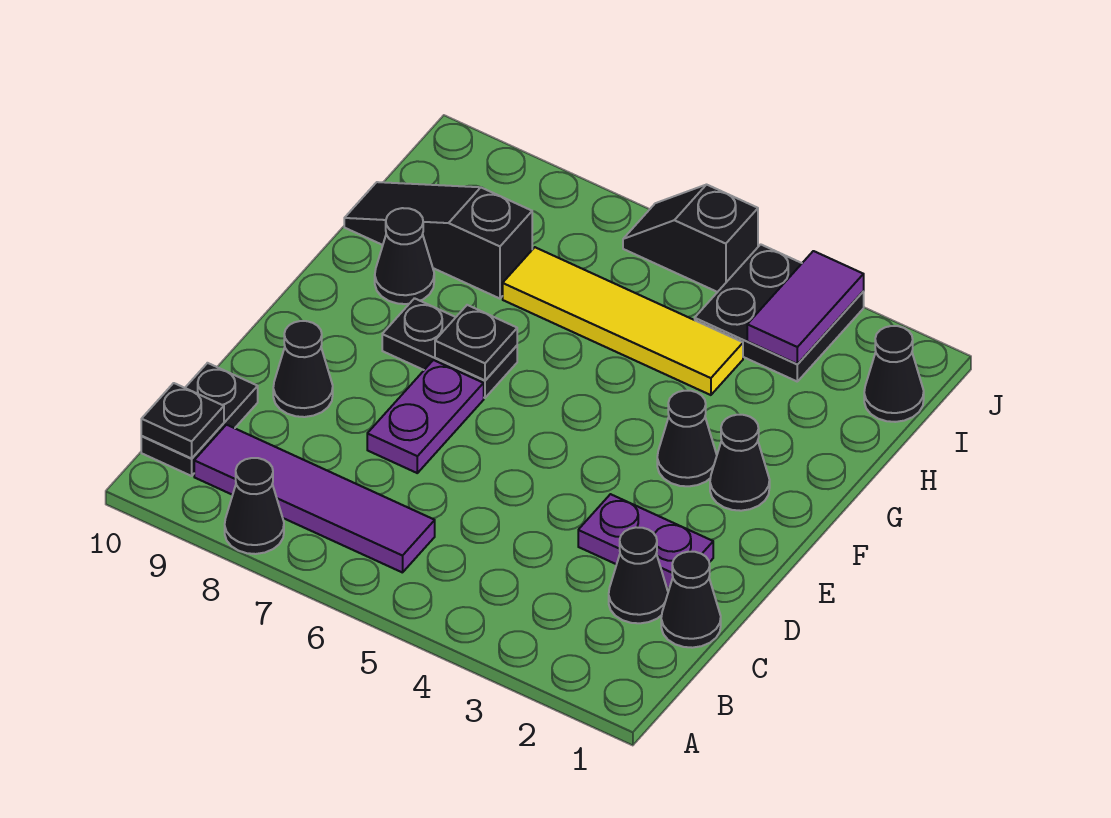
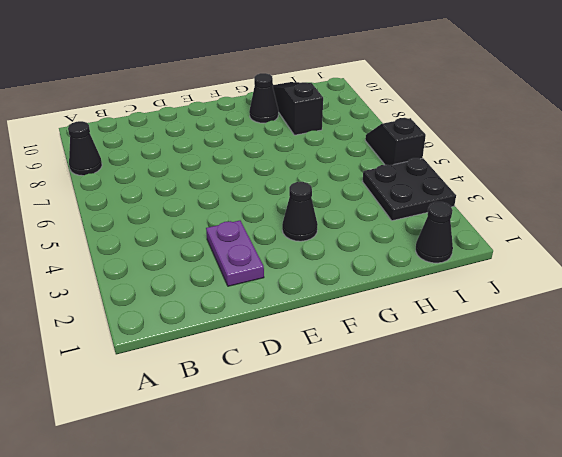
none -> purple 1x4 tile [194,425,435,573]
none -> black 1x2 plate [141,363,258,476]
none -> black 1x1 cone [661,552,721,648]

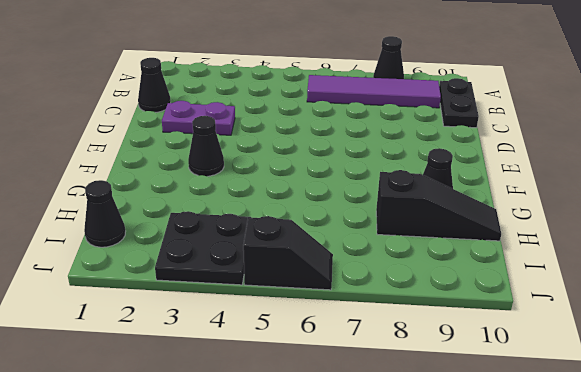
none -> black 1x1 cone [609,527,668,623]
none -> purple 1x2 plate [367,360,484,473]
none -> black 1x1 cone [273,321,333,417]

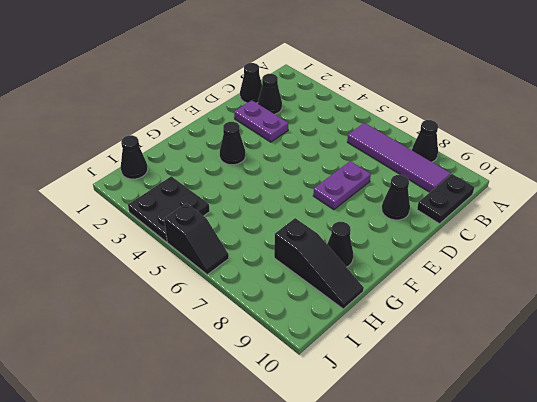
none -> black 1x1 cone [710,415,770,511]
none -> black 1x2 plate [382,298,517,398]
none -> yellow 1x4 tile [503,247,743,395]

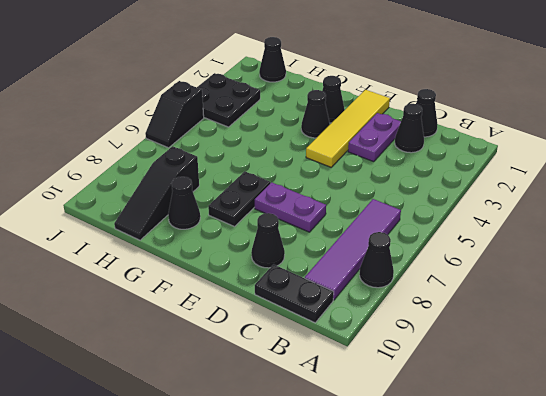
yellow 1x4 tile [306,90,390,167] -> yellow 1x4 tile moved to [503,247,743,395]
none -> black 1x1 plate [141,383,224,458]
none -> black 1x1 plate [435,305,517,380]
none -> purple 1x2 tile [747,251,864,364]

